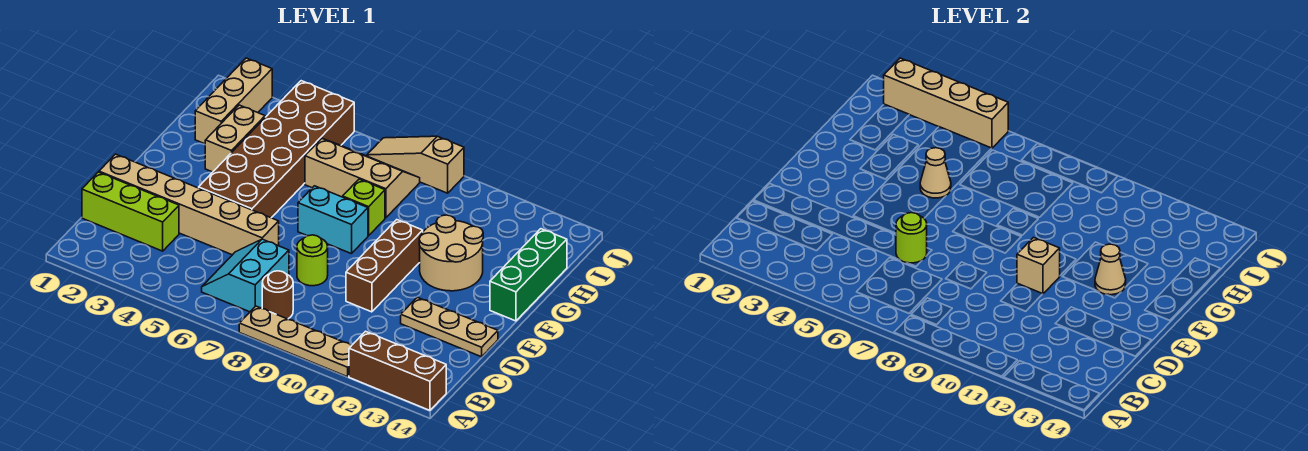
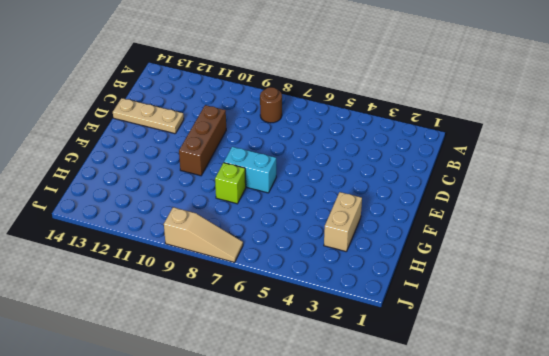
none -> tan 1x4 plate [239,306,352,377]
none -> brown 1x3 brick [349,331,446,410]
none -> cyan 2x2 slope [202,239,289,312]

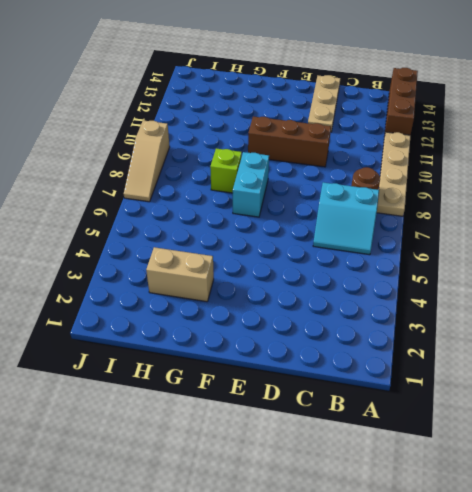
none -> lime 1x3 brick [82,172,179,251]
none -> tan 1x6 brick [99,154,279,255]
none -> lime 1x1 round brick [297,235,328,286]

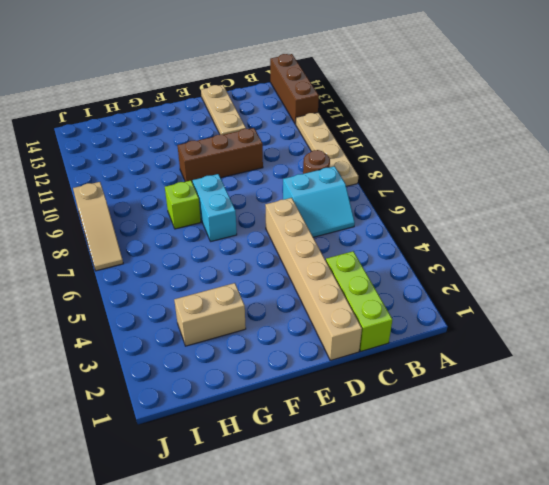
none -> lime 1x1 round brick [297,235,328,286]
none -> brown 2x6 brick [199,81,354,218]
none -> tan 2x2 round brick [419,215,483,291]

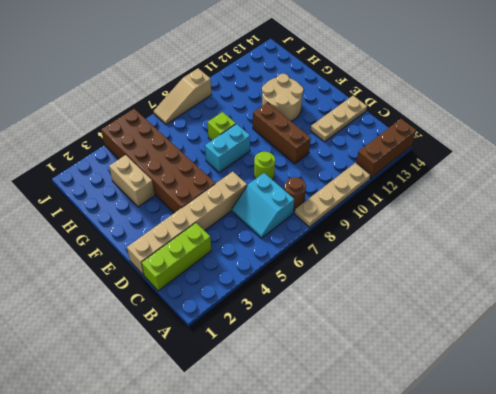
none -> green 1x3 brick [490,229,567,321]
none -> tan 1x3 brick [195,58,272,144]
none -> tan 2x3 slope [305,139,420,218]

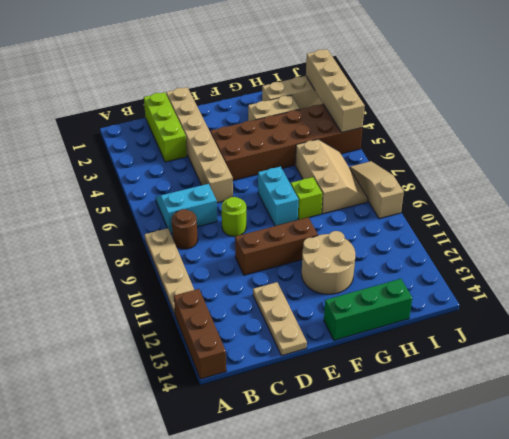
none -> lime 1x1 round brick [896,213,927,263]
none -> tan 1x1 brick [1017,237,1060,294]
none -> tan 1x1 cone [1095,244,1126,295]

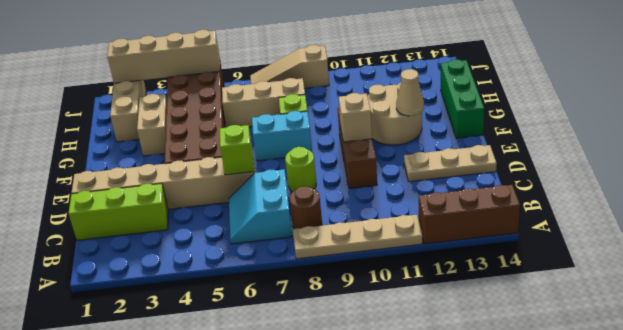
lime 1x1 brick [220,125,254,175] -> lime 1x1 round brick [896,213,927,263]
none -> tan 1x1 cone [920,148,951,198]

